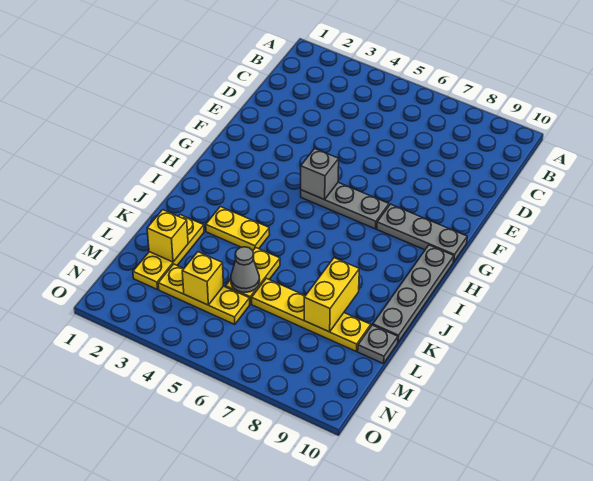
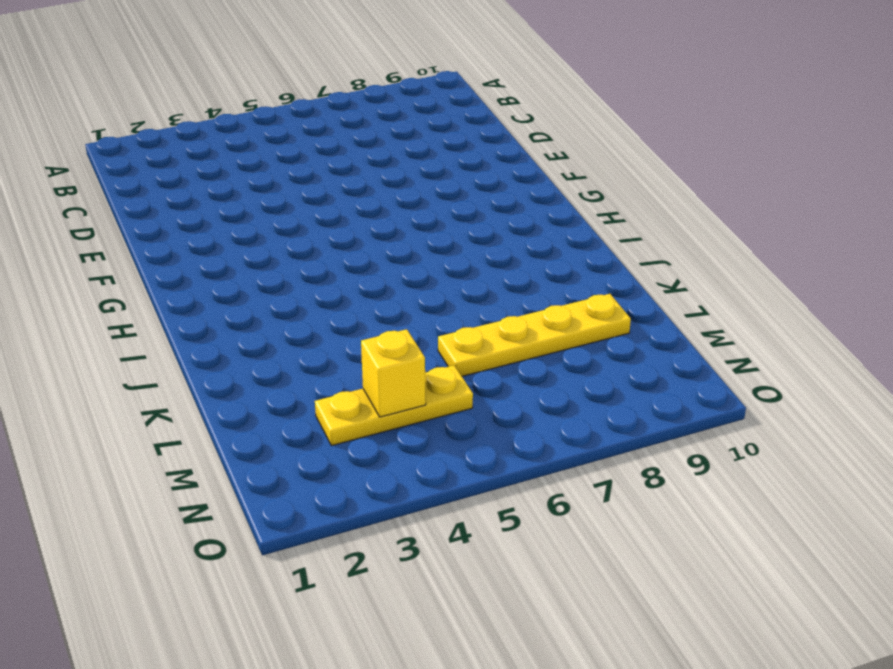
none -> grey 1x3 plate [301,183,389,229]
none -> grey 1x3 plate [377,204,467,262]
none -> grey 1x4 plate [373,245,454,342]

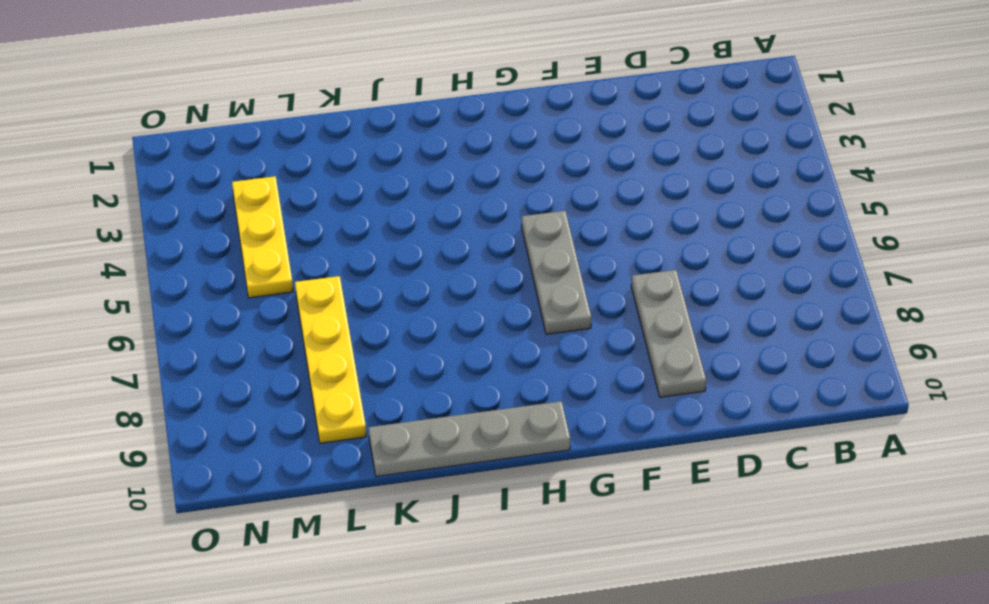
grey 1x3 plate [631,270,706,397] -> grey 1x3 plate moved to [377,204,467,262]
none -> yellow 1x2 plate [206,207,270,251]
none -> yellow 1x3 plate [133,215,204,290]
none -> yellow 1x2 plate [226,248,280,304]

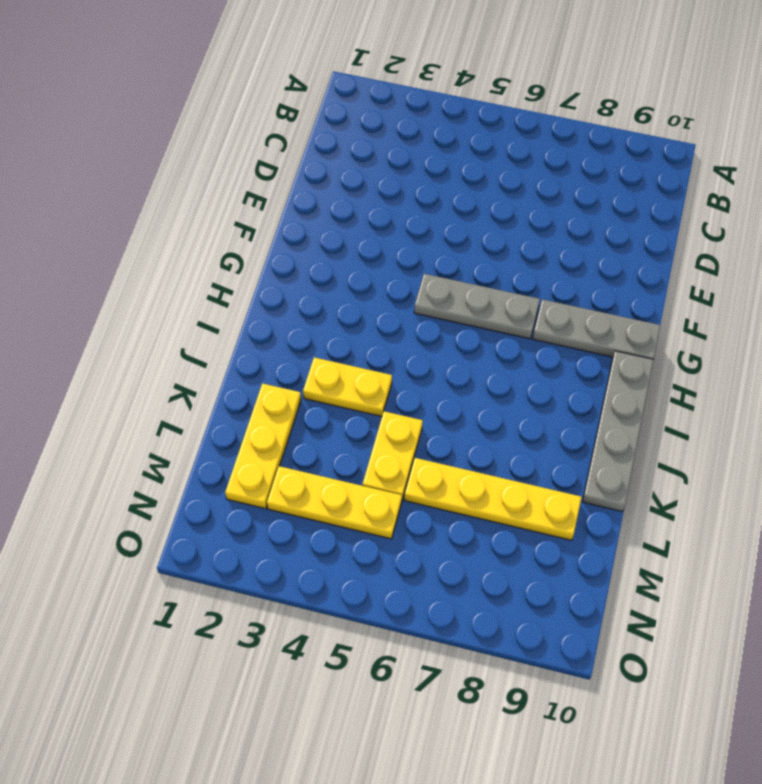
none -> grey 1x1 plate [358,325,398,364]
none -> grey 1x1 brick [301,148,339,199]
none -> yellow 1x2 brick [304,258,359,332]

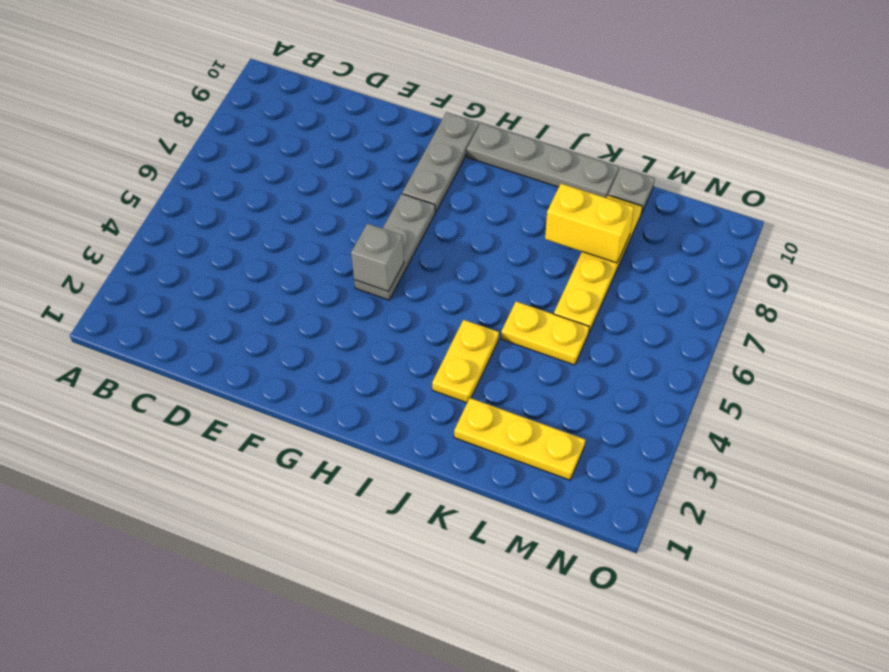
none -> yellow 1x3 plate [158,264,250,325]
none -> yellow 1x1 brick [147,210,188,262]
none -> grey 1x1 cone [231,247,260,292]

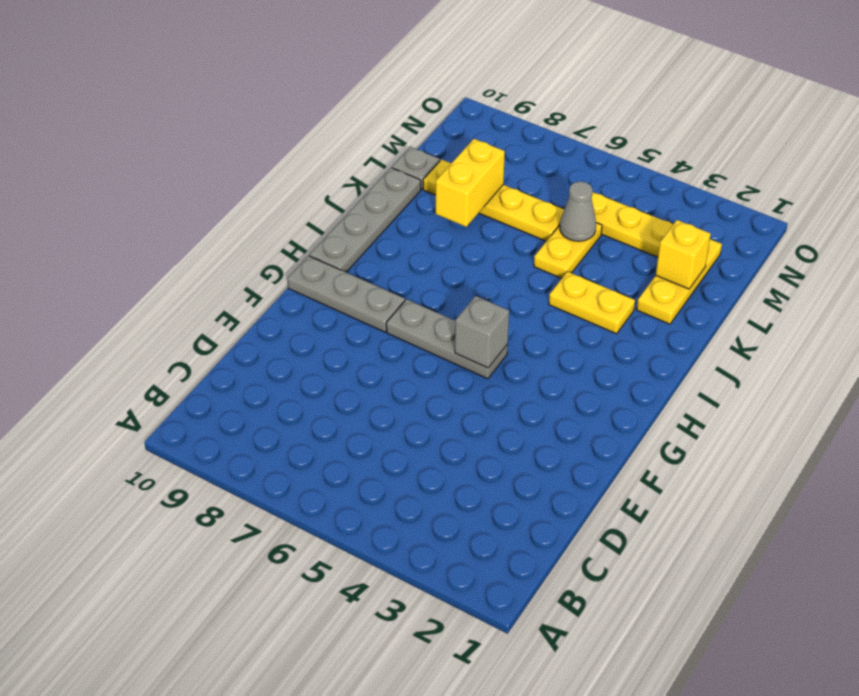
none -> yellow 1x1 brick [182,252,223,305]

